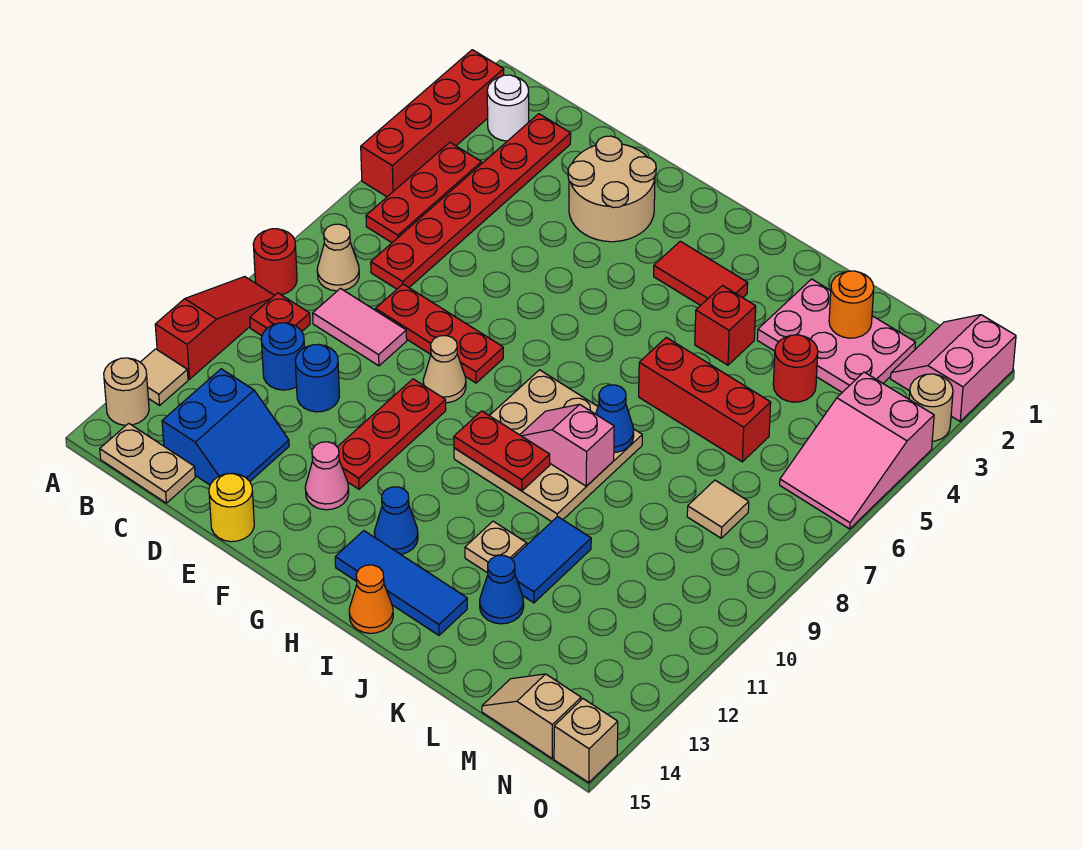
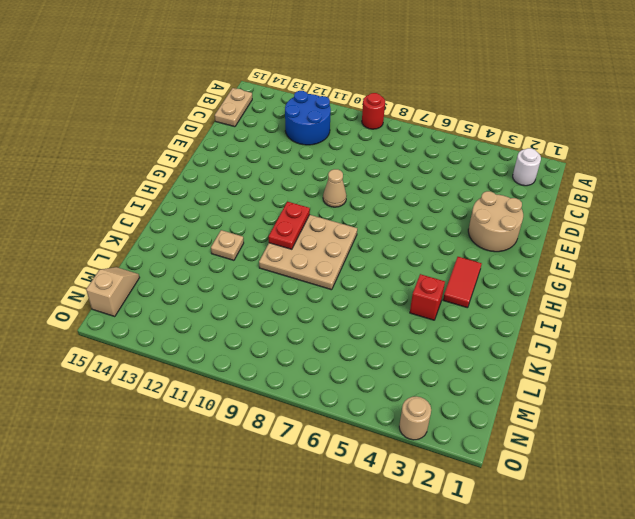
blue 2x2 round brick [285,91,331,145] -> blue 1x1 round brick [261,323,304,390]
none -> red 1x4 brick [361,50,504,197]
none -> red 1x3 slope [155,277,275,379]
none -> tan 1x1 tile [140,349,188,405]
none -> tan 1x1 round brick [104,358,149,425]

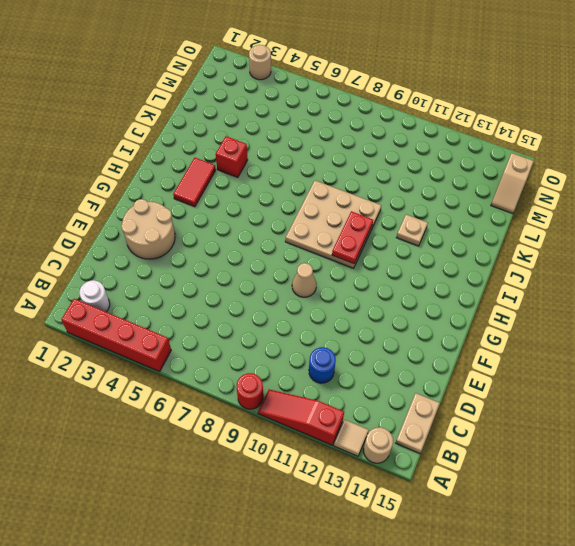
none -> red 1x3 plate [366,142,481,243]
none -> tan 1x1 cone [317,224,359,291]
none -> red 1x1 plate [250,293,310,336]
none -> red 1x6 plate [371,114,571,289]

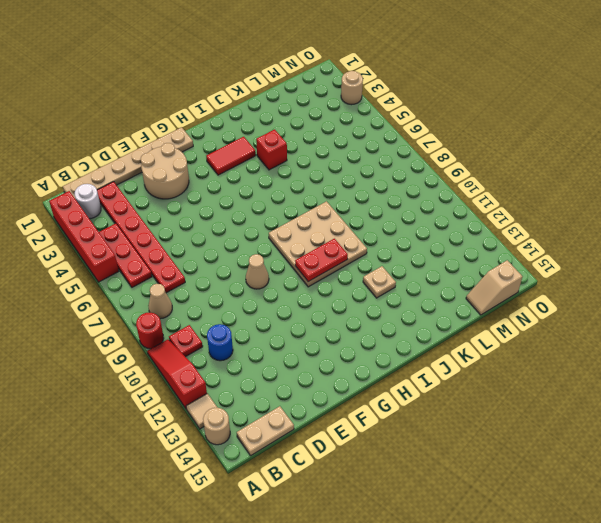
tan 1x6 plate [63,127,193,198] -> none
none -> pink 1x2 tile [313,289,407,366]
none -> blue 2x2 slope [162,369,289,485]
none -> red 1x3 plate [376,284,503,383]
none -> blue 1x1 round brick [295,344,339,412]

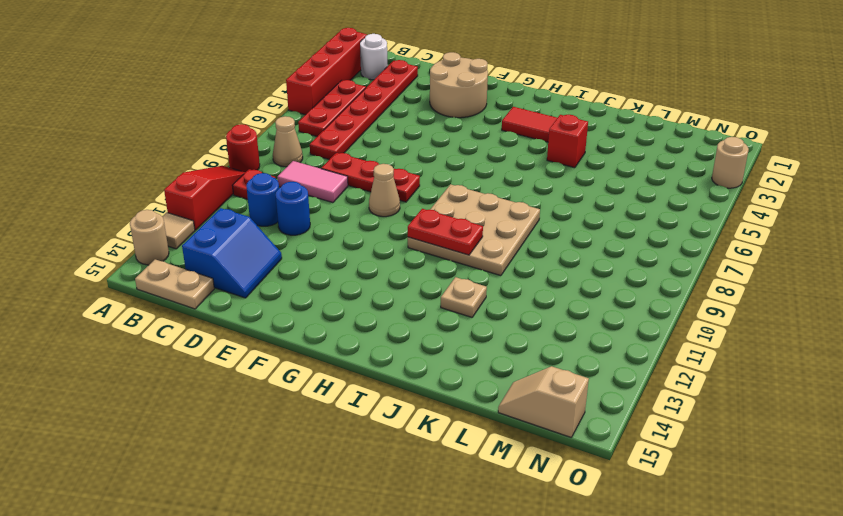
none -> yellow 1x1 round brick [209,473,254,542]
none -> red 1x3 plate [338,379,446,489]
none -> pink 1x1 cone [305,442,349,510]
none -> blue 1x1 cone [374,487,418,554]

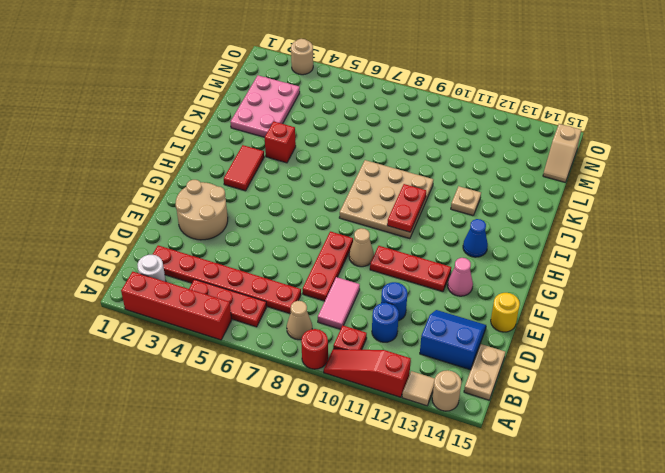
none -> blue 1x3 tile [335,531,467,635]
none -> orange 1x1 cone [349,565,393,633]
none -> red 1x3 brick [639,337,771,462]
none -> blue 1x2 tile [512,516,591,603]

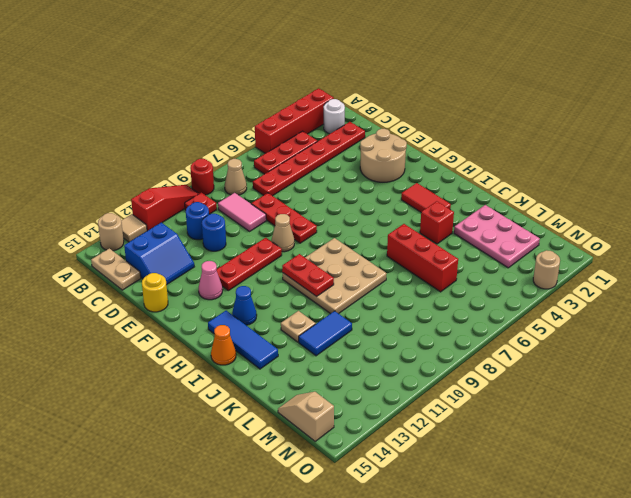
none -> blue 1x1 cone [480,555,524,624]
none -> red 1x1 round brick [773,335,818,402]
none -> tan 1x1 tile [687,480,749,538]
none -> pink 2x2 slope [891,315,1016,421]

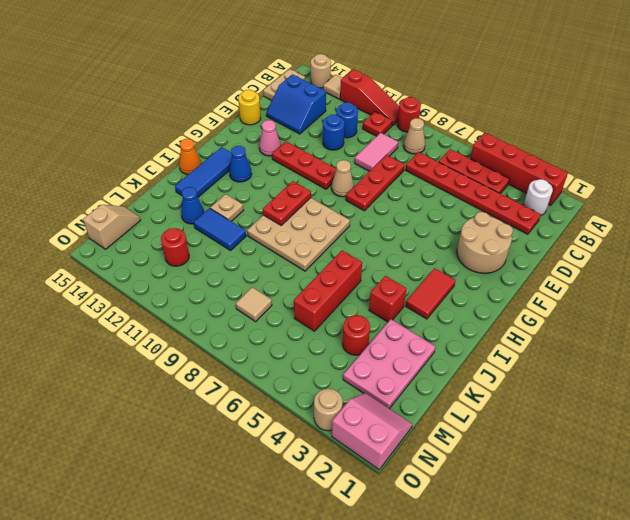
red 1x1 round brick [161,228,189,266] -> none
none -> pink 2x3 slope [780,372,934,529]
none -> tan 1x1 brick [554,699,618,783]
none -> pink 1x2 slope [520,404,614,486]
none -> blue 1x1 cone [596,385,634,452]

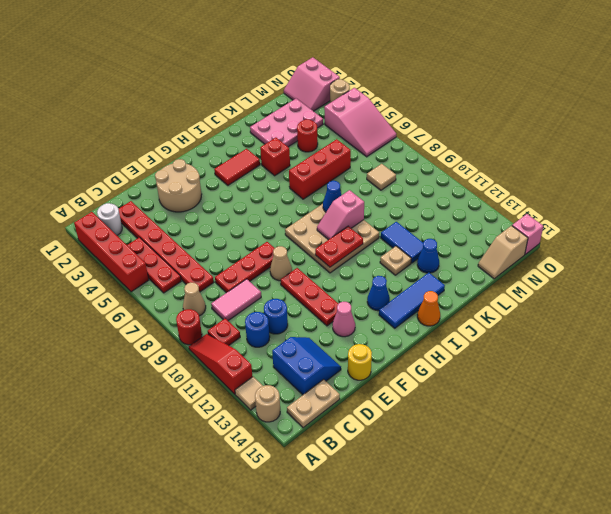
pink 1x1 brick [512,214,543,254] -> tan 1x1 brick [554,699,618,783]
none -> orange 1x1 round brick [829,271,874,338]

